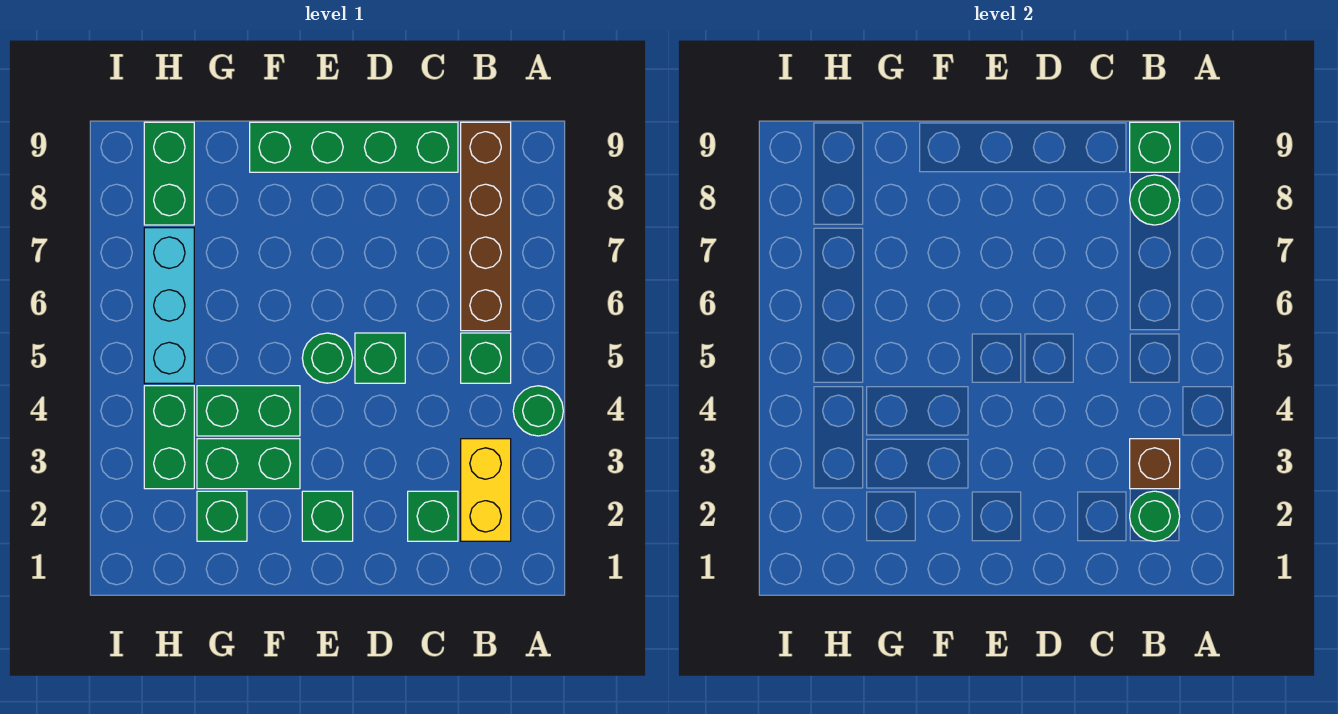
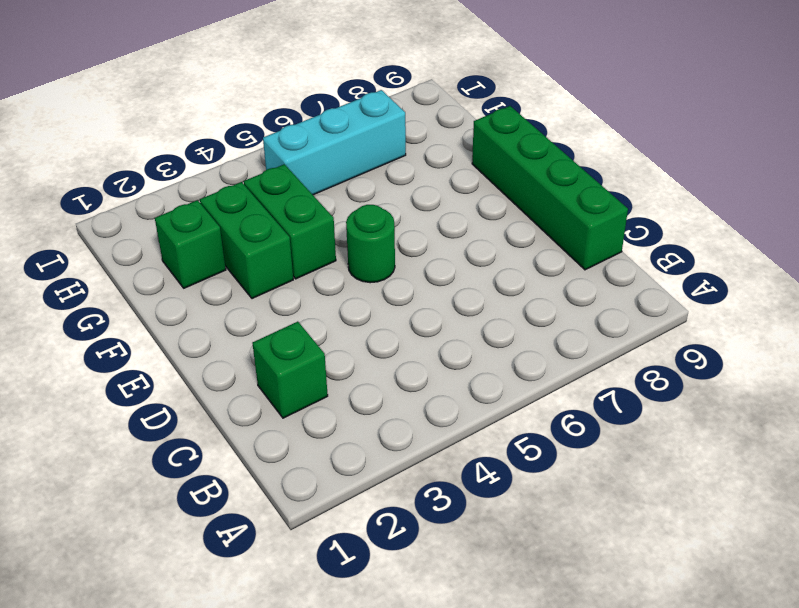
none -> green 1x1 round brick [513,386,563,436]
none -> yellow 1x2 brick [461,439,511,541]
none -> green 1x1 brick [461,333,511,383]

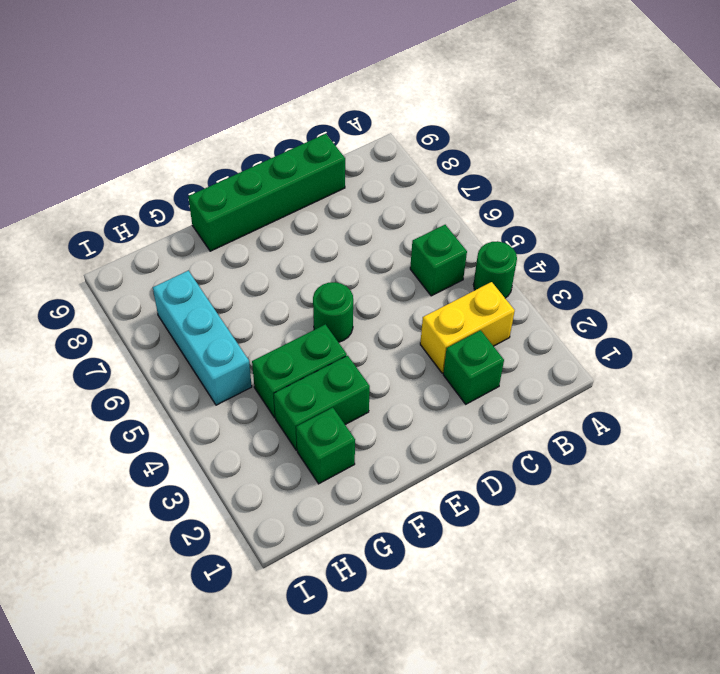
yellow 1x2 brick [420,282,515,373] -> yellow 1x2 brick turned to [461,439,511,541]
none -> brown 1x4 brick [461,122,511,331]
none -> green 1x1 brick [355,333,405,383]
none -> green 1x1 brick [302,491,353,541]

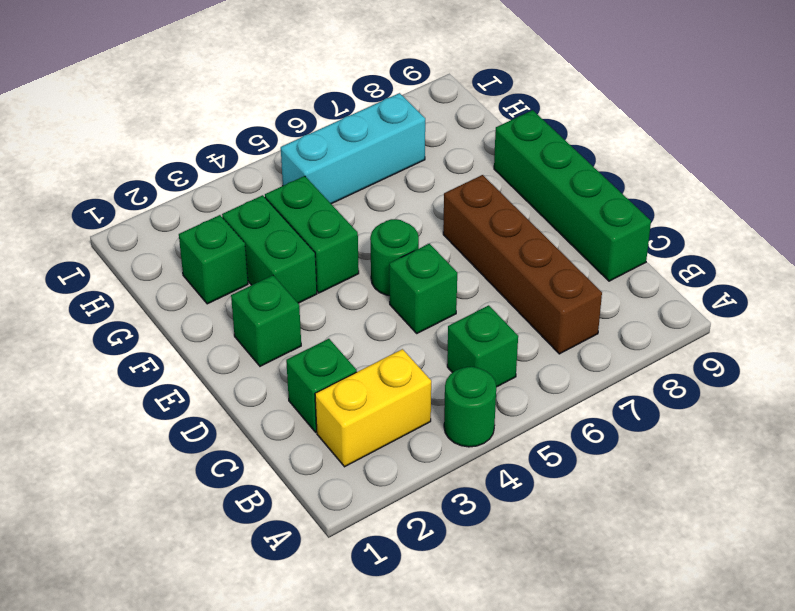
brown 1x4 brick [443,175,602,354] -> brown 1x4 brick turned to [461,122,511,331]
none -> green 1x2 brick [144,386,194,489]
none -> green 1x2 brick [144,122,194,225]
none -> green 1x1 round brick [1130,491,1180,541]

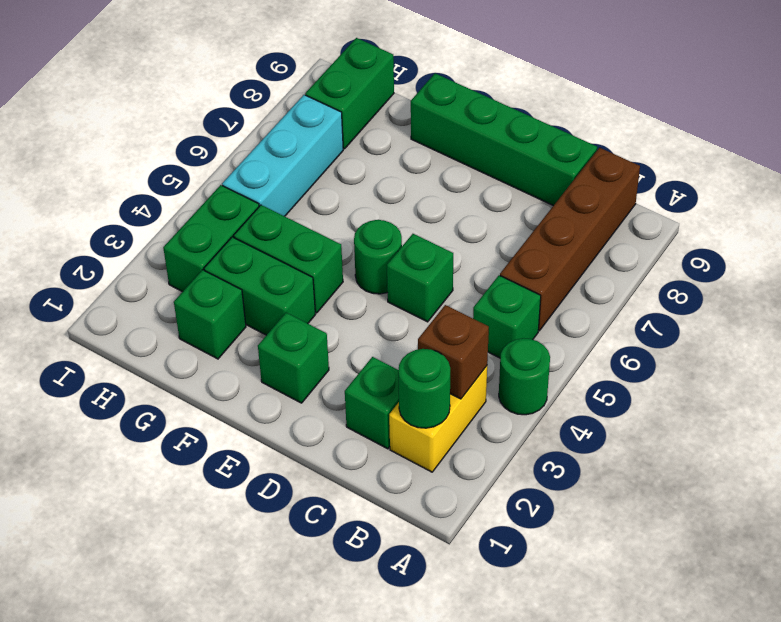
none -> green 1x1 round brick [1130,175,1180,225]
none -> green 1x1 brick [1130,122,1180,172]

